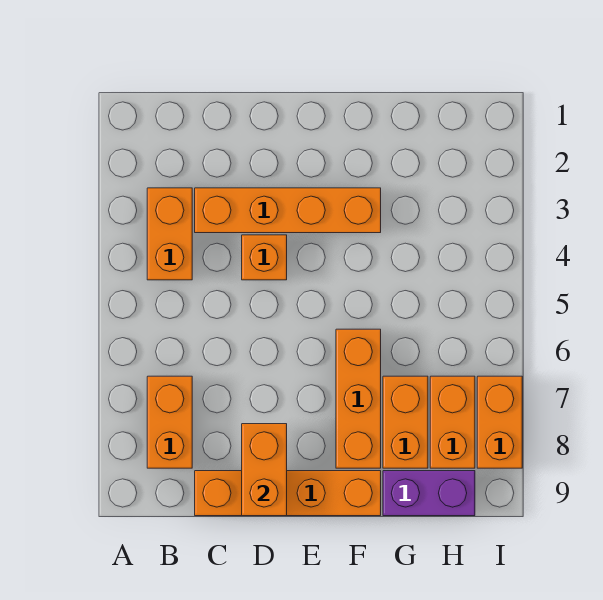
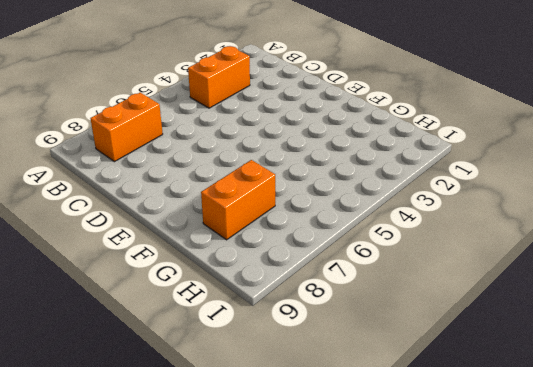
none -> orange 1x4 brick [195,188,381,233]
none -> orange 1x4 brick [195,471,381,516]

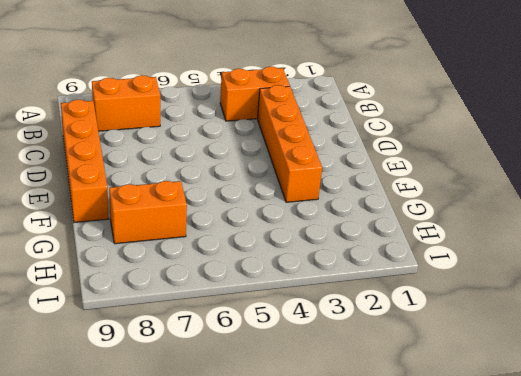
none -> orange 1x1 brick [242,235,287,280]
none -> orange 1x3 brick [336,329,381,468]

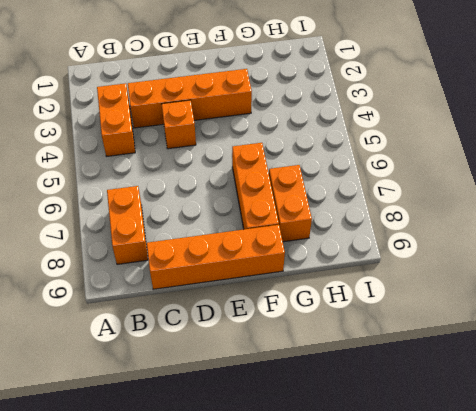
none -> purple 1x2 brick [383,471,475,516]
none -> orange 1x2 brick [430,376,475,468]

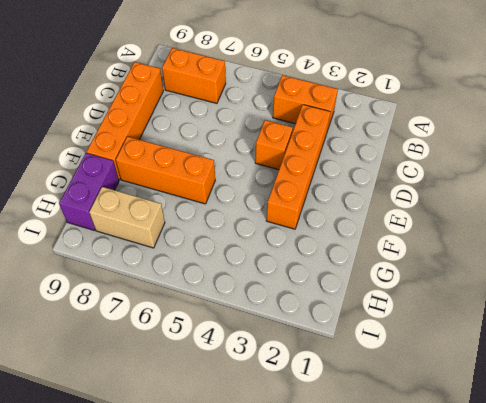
tan 1x2 brick [89,187,165,248] -> orange 1x2 brick [430,376,475,468]
none -> orange 1x2 brick [383,376,428,468]
none -> orange 1x2 brick [477,376,522,468]

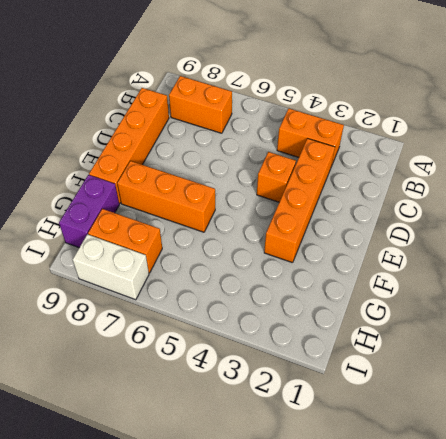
white 1x2 brick [73,234,149,300] -> orange 1x2 brick [477,376,522,468]
none -> orange 1x2 brick [383,376,428,468]
none -> orange 1x2 brick [242,424,287,516]

